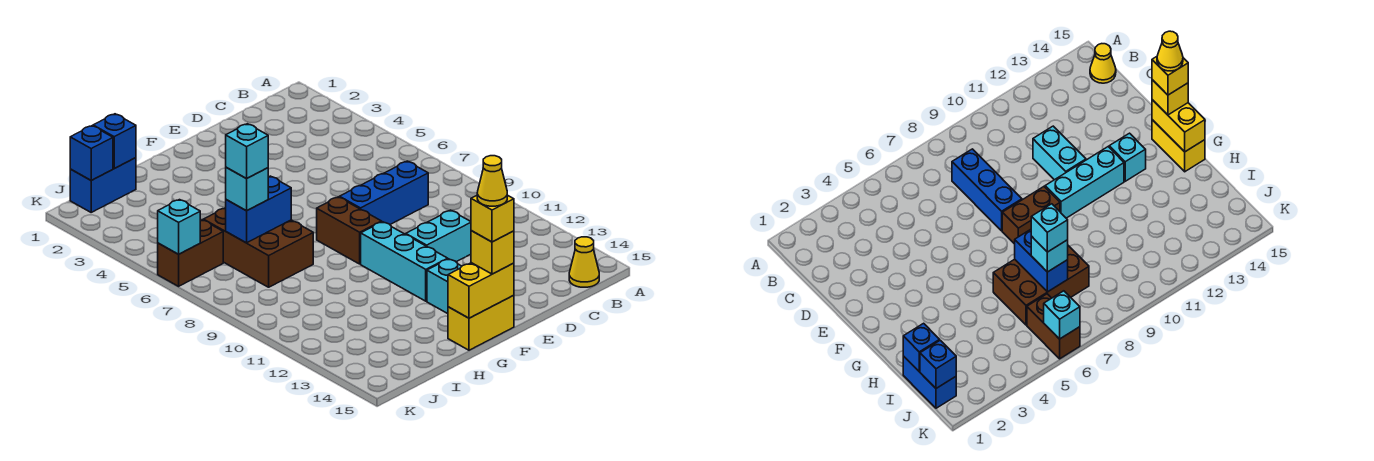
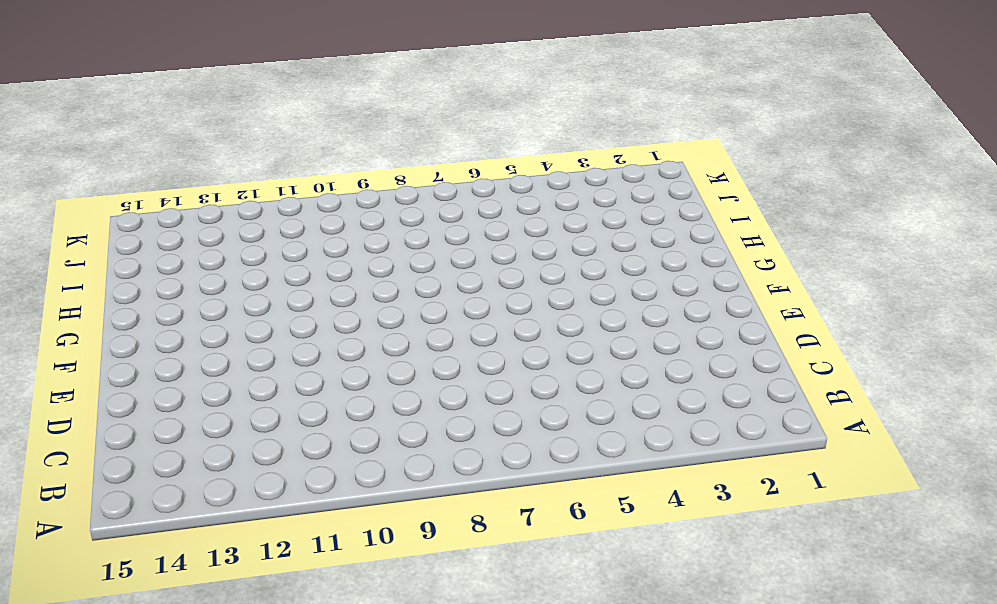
none -> yellow 1x1 cone [569,237,599,287]
none -> blue 1x3 brick [340,161,428,224]
none -> cyan 1x2 brick [406,210,471,262]

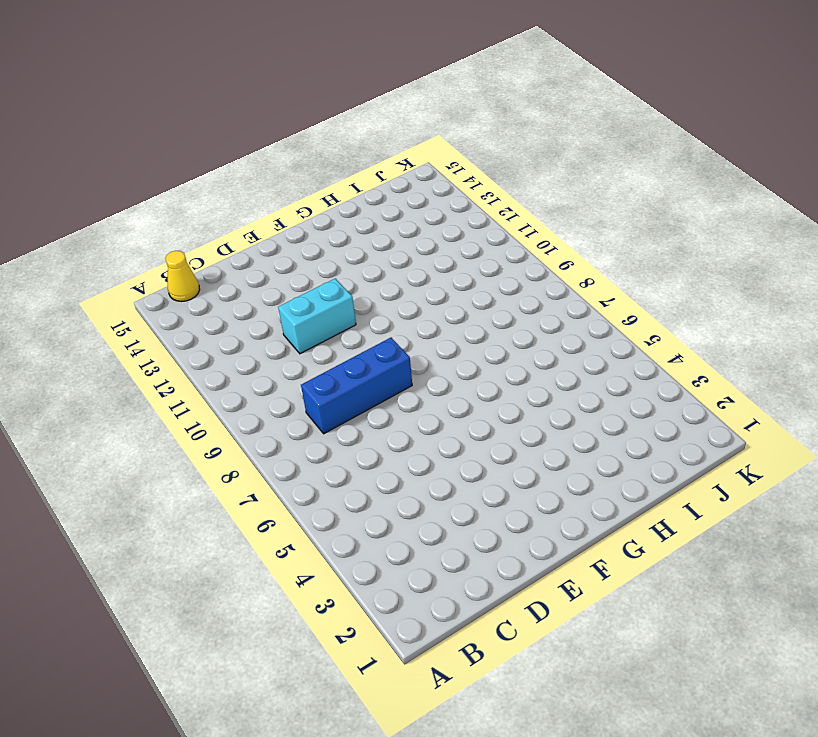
none -> brown 1x2 brick [317,197,381,264]
none -> cyan 1x3 brick [361,222,448,301]
none -> cyan 1x1 brick [427,259,462,314]

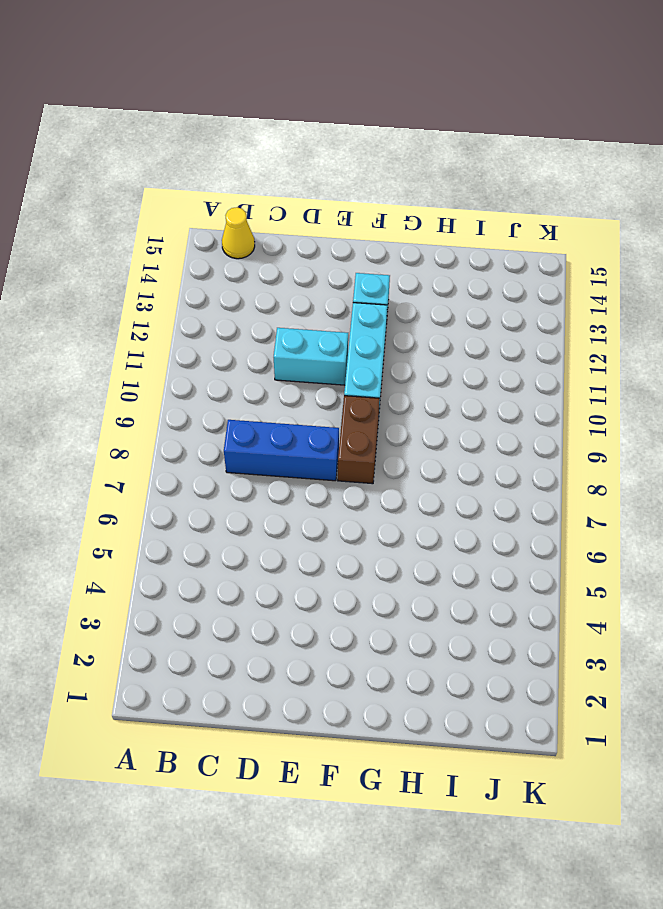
none -> yellow 1x2 brick [448,295,514,350]
none -> brown 2x3 brick [204,208,313,287]
none -> blue 1x2 brick [70,158,136,212]

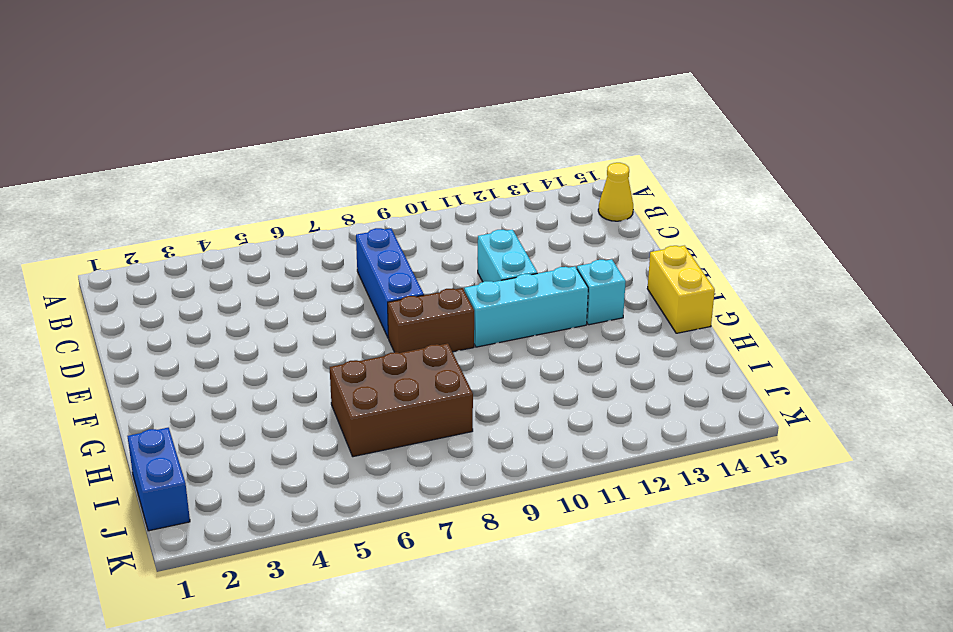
none -> brown 1x2 brick [158,220,223,286]
none -> yellow 1x2 brick [448,263,514,318]
none -> blue 1x2 brick [226,176,291,243]

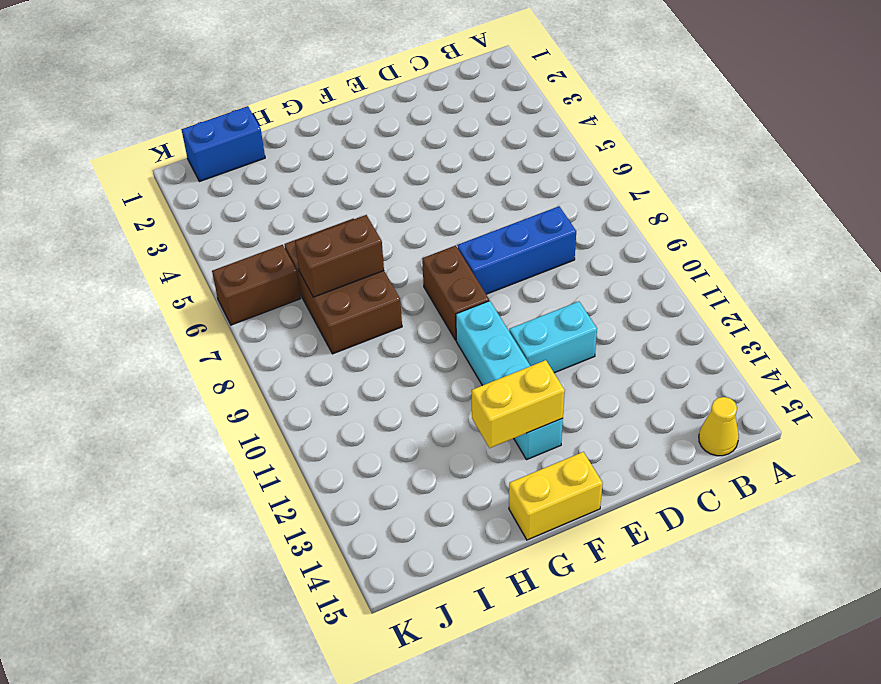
yellow 1x2 brick [472,360,565,448] -> yellow 1x2 brick moved to [448,263,514,318]
brown 1x2 brick [295,215,384,297] -> blue 1x2 brick [226,176,291,243]
none -> blue 1x1 brick [93,114,136,168]
none -> blue 1x1 brick [70,126,113,180]
none -> cyan 1x1 brick [158,200,200,254]

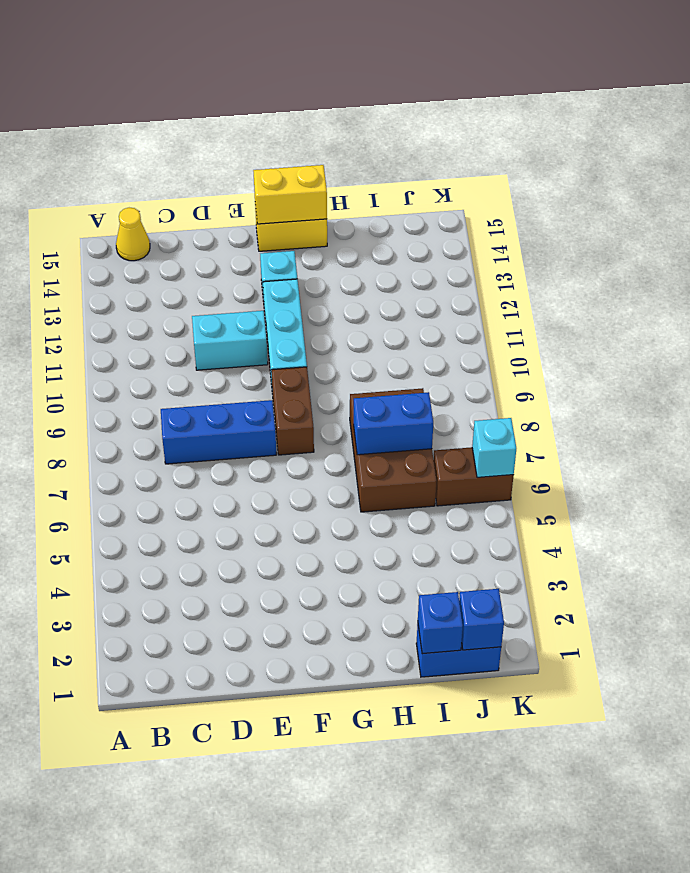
none -> yellow 1x1 brick [471,231,514,274]
none -> cyan 1x1 brick [226,167,268,211]
none -> yellow 1x1 brick [471,195,514,242]

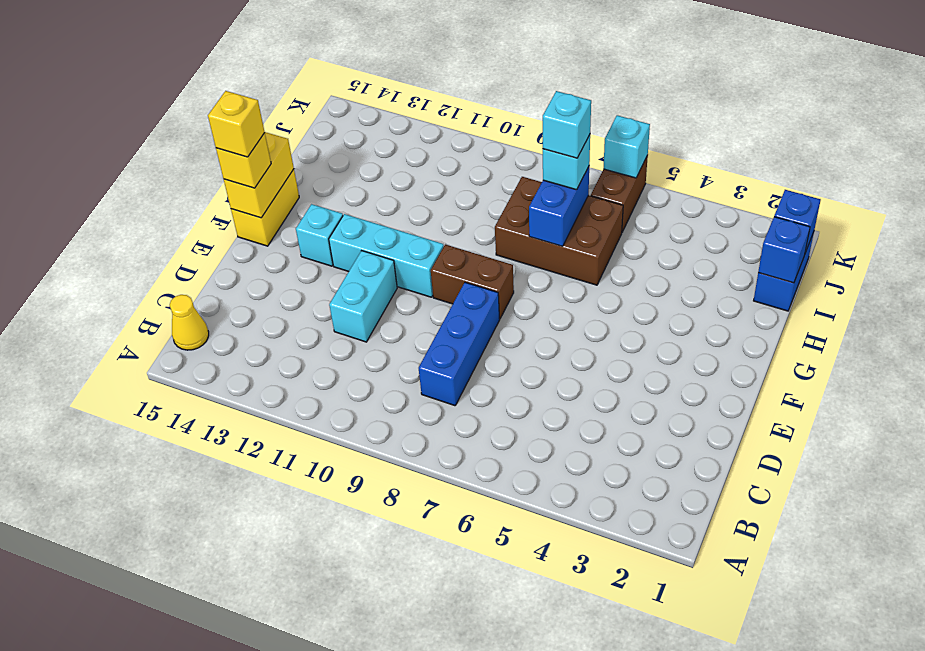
none -> yellow 1x1 cone [477,156,507,206]

